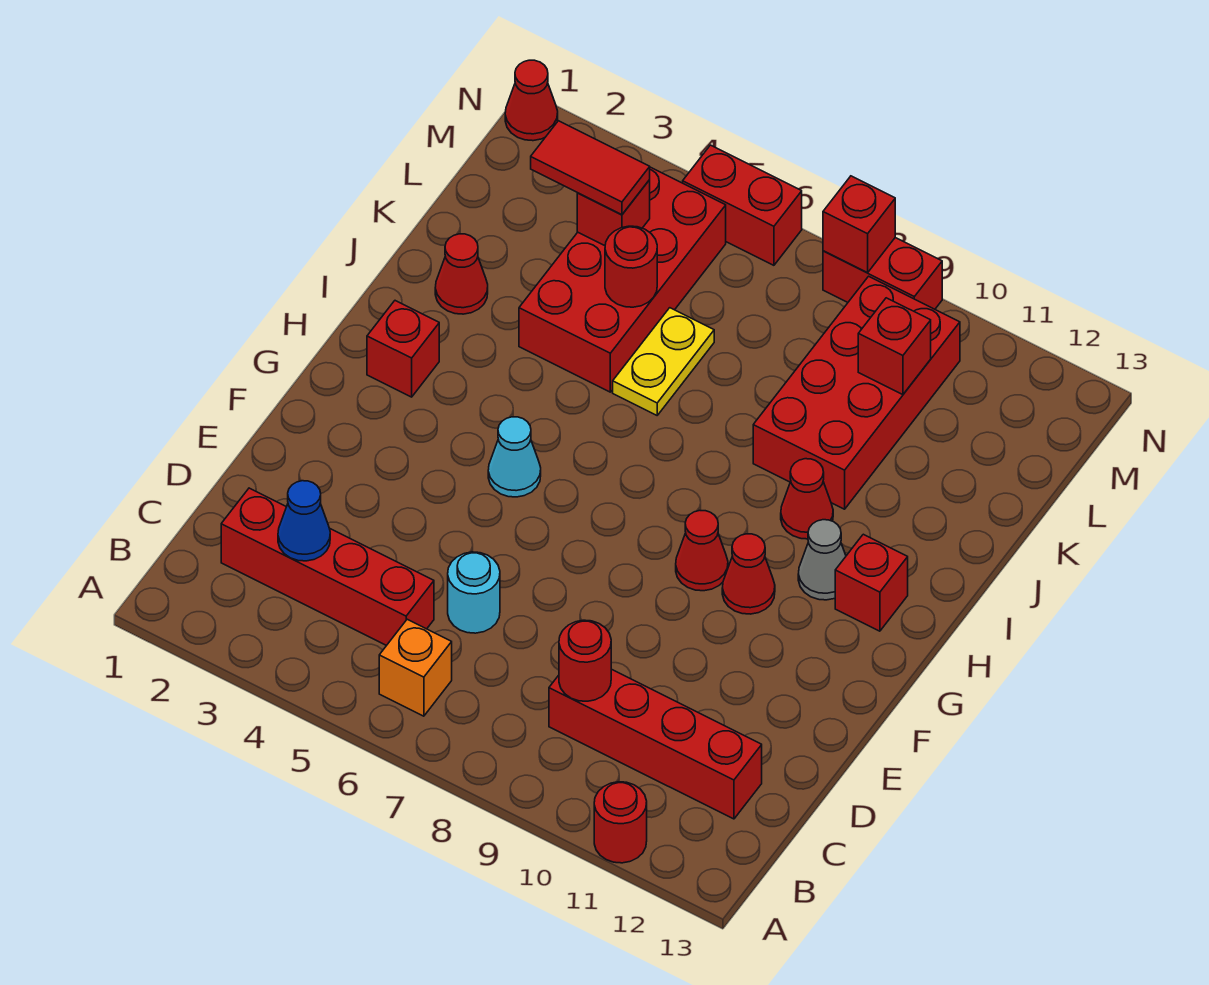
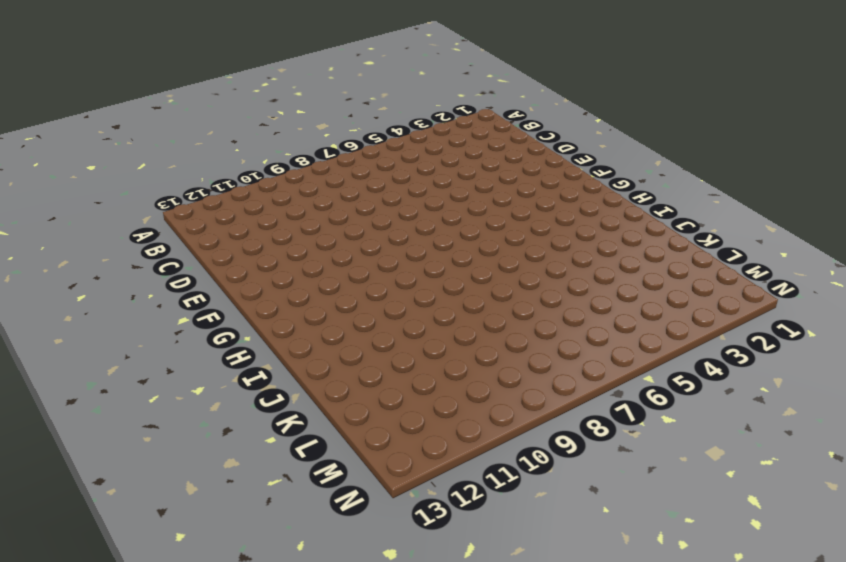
none -> red 1x1 round brick [594,782,647,863]
none -> orange 1x1 brick [379,619,452,716]
none -> red 1x4 brick [221,488,434,646]

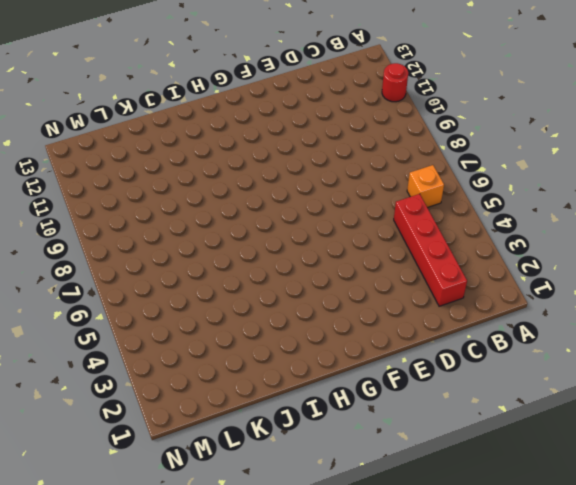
none -> red 1x4 brick [549,669,762,819]
none -> cyan 1x1 round brick [448,552,500,633]
none -> cyan 1x1 cone [488,417,541,497]

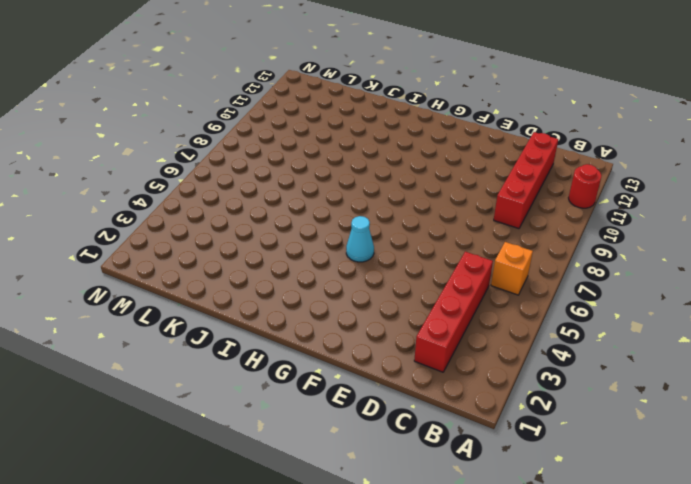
none -> cyan 1x1 round brick [448,552,500,633]
none -> red 1x1 cone [676,510,728,591]
none -> red 1x1 cone [722,534,775,614]

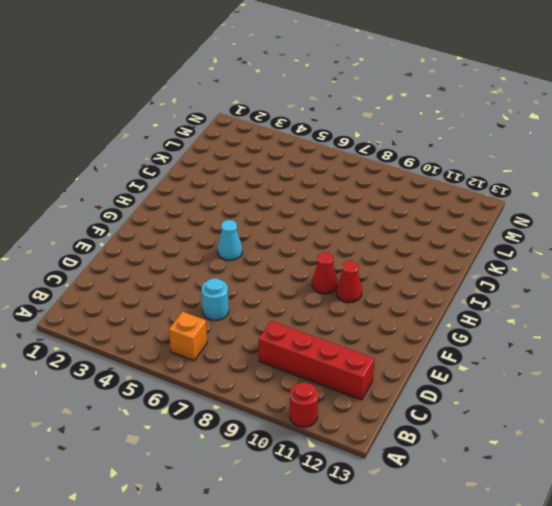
none -> red 1x4 brick [221,488,434,646]
none -> red 1x1 brick [367,301,439,397]
none -> grey 1x1 cone [798,520,846,600]

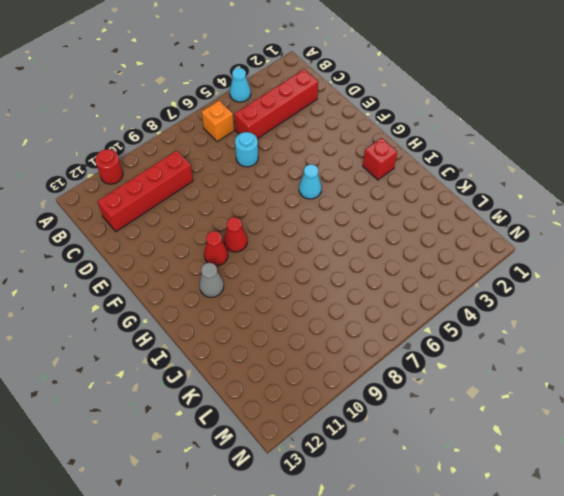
cyan 1x1 cone [230,68,251,102] -> none
none -> red 1x1 brick [835,534,908,631]
none -> red 1x1 cone [781,459,833,539]
none -> red 1x1 cone [435,234,488,314]

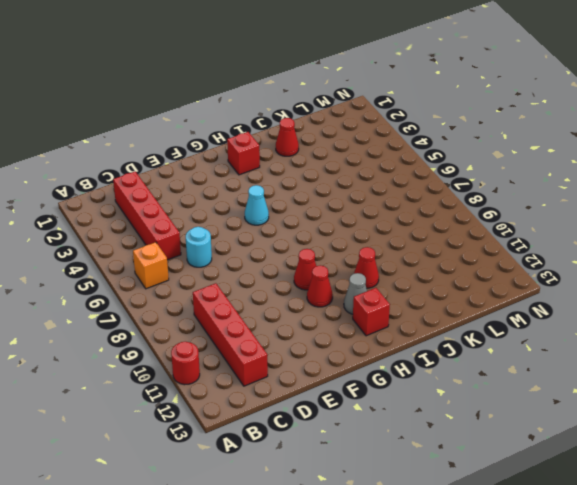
none -> red 2x4 brick [519,167,726,392]
none -> yellow 1x2 plate [613,308,714,415]
none -> red 2x4 brick [753,276,960,509]

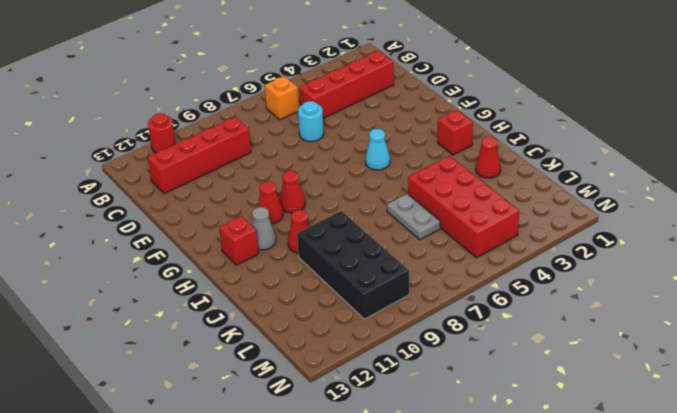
grey 1x2 plate [387,194,440,240] -> yellow 1x2 plate [613,308,714,415]
black 2x4 brick [297,211,409,319] -> red 2x4 brick [753,276,960,509]
none -> red 1x1 cone [505,60,558,141]
none -> red 1x2 brick [683,145,802,265]
none -> red 1x2 brick [823,238,942,309]

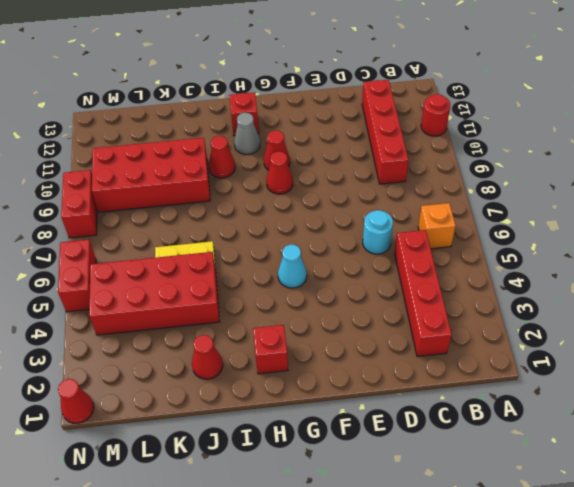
none -> blue 1x1 cone [278,481,330,561]
none -> red 1x1 round brick [559,620,611,701]
none -> red 1x1 round brick [605,226,657,307]

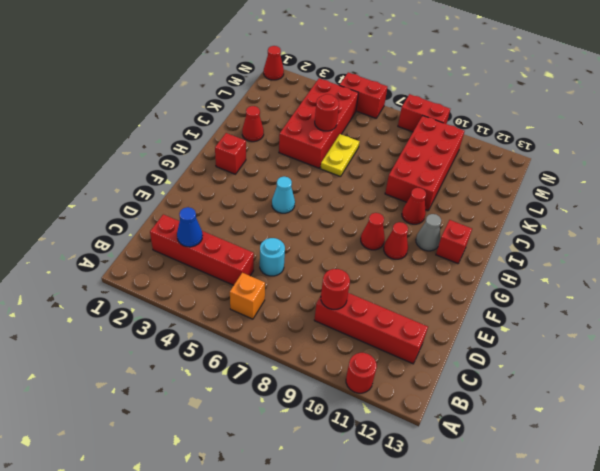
none -> red 1x1 brick [577,180,650,246]
none -> red 1x1 brick [858,298,931,395]
none -> red 1x1 brick [823,176,895,273]

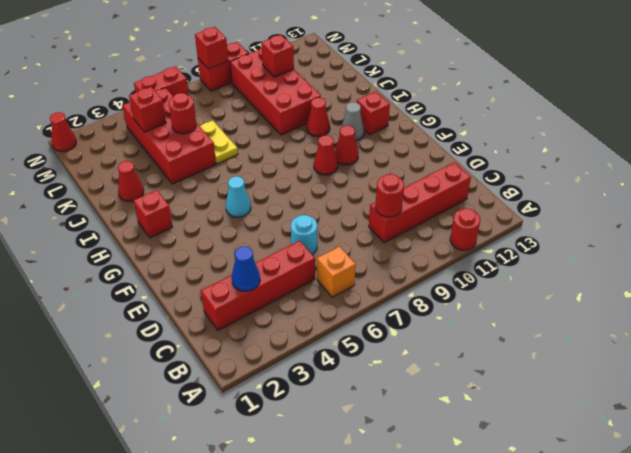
none -> red 1x2 tile [531,121,650,215]

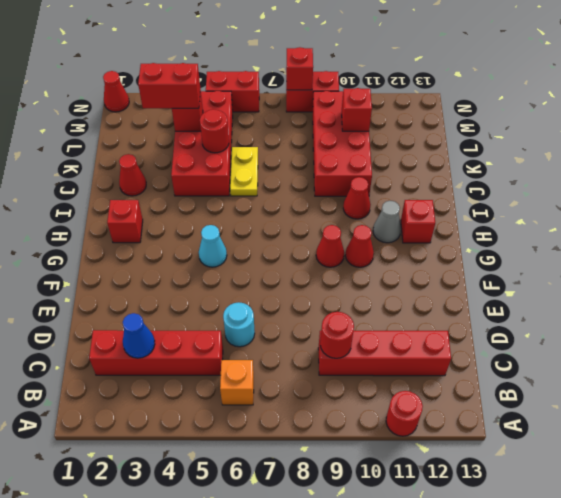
red 1x2 brick [138,63,200,108] -> red 1x2 tile [531,121,650,215]

